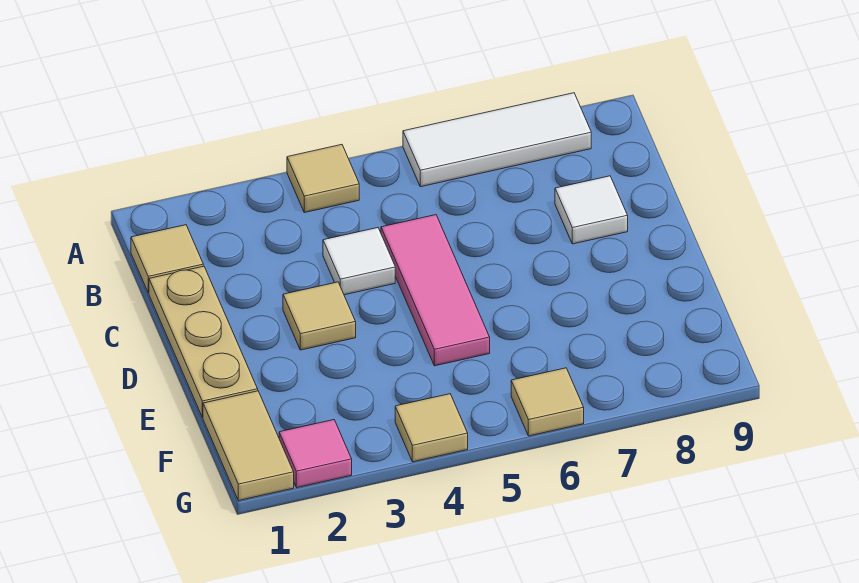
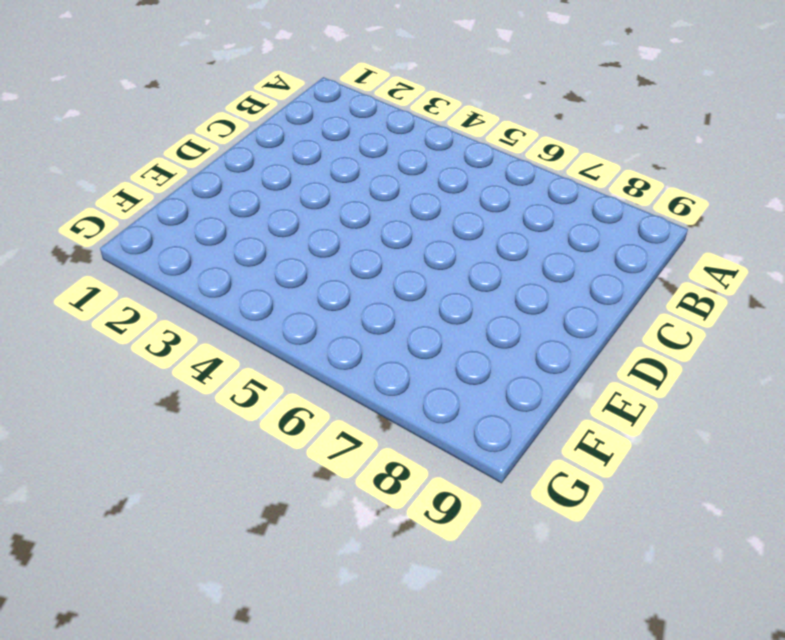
none -> tan 1x1 tile [287,145,359,213]
none -> white 1x3 tile [403,93,591,187]
none -> tan 1x1 tile [131,225,203,293]

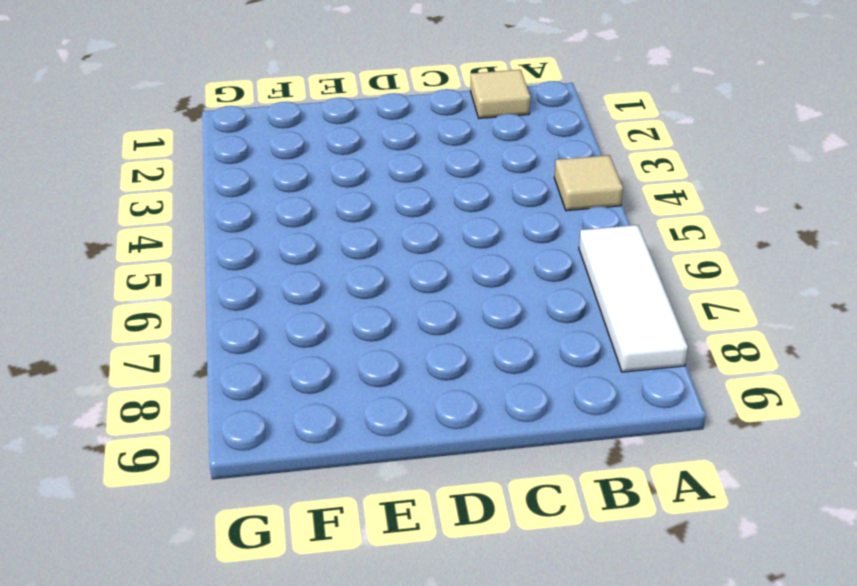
none -> tan 1x3 plate [149,266,258,417]
none -> white 1x1 tile [323,228,395,295]
none -> pink 1x3 tile [381,215,490,366]

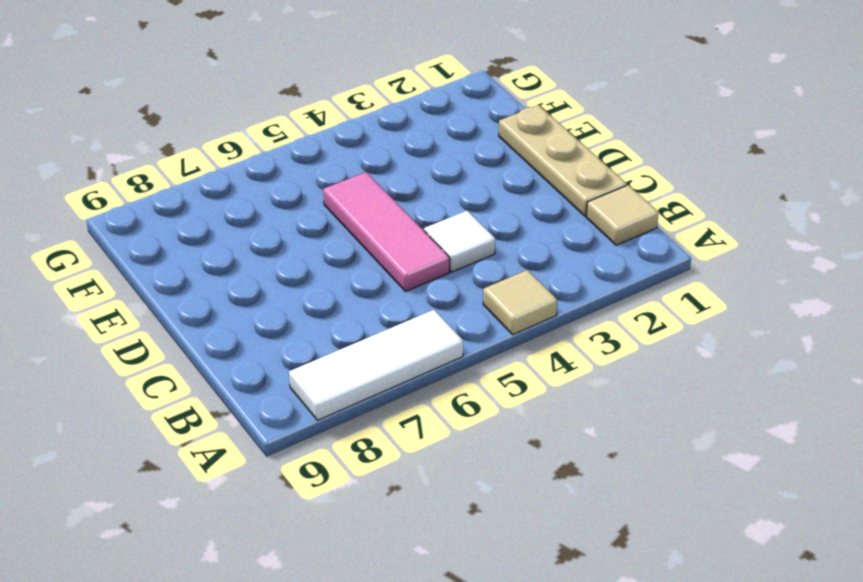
none -> white 1x1 tile [555,176,628,244]
none -> tan 1x1 tile [283,282,356,350]
none -> tan 1x2 tile [203,391,294,501]

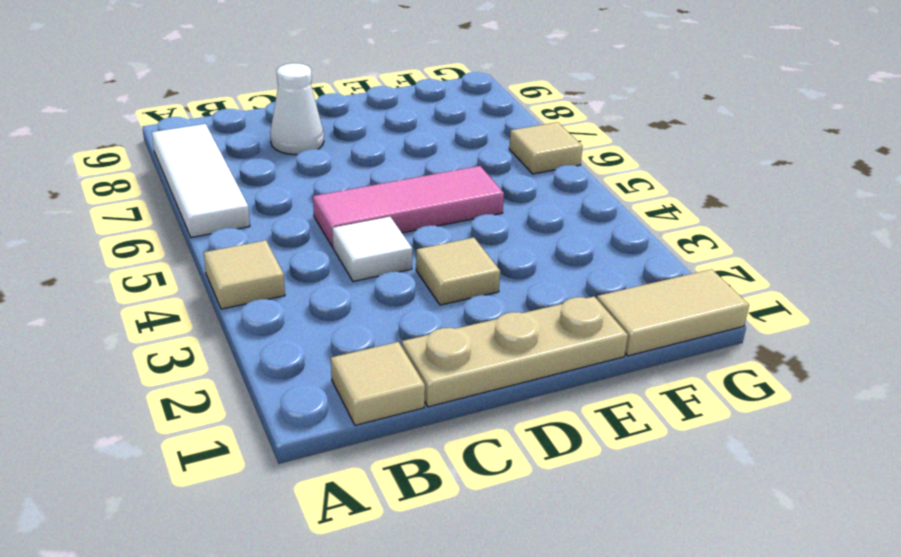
white 1x1 cone [270,63,324,155] -> white 1x1 tile [555,176,628,244]
none -> pink 1x1 tile [279,420,352,488]
none -> tan 1x1 tile [395,394,468,462]

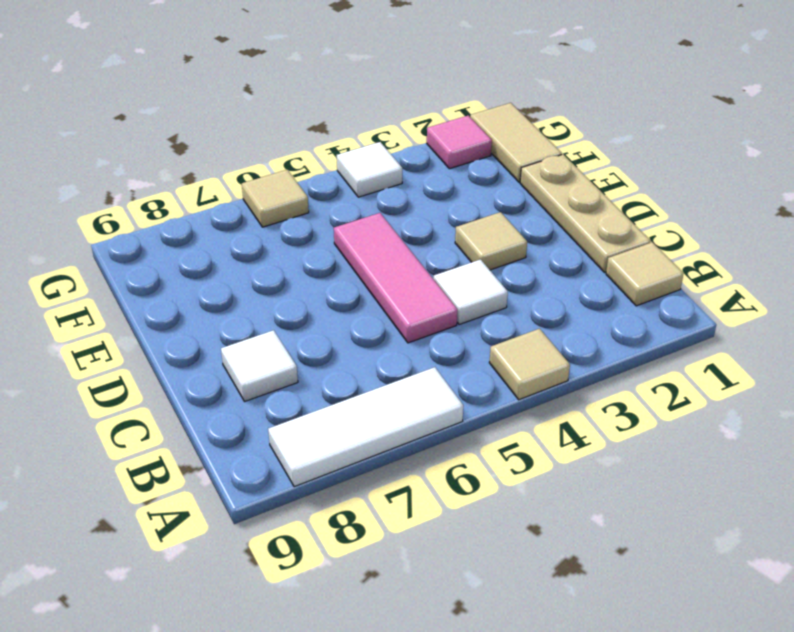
white 1x1 tile [337,142,402,197] -> tan 1x1 tile [395,394,468,462]

